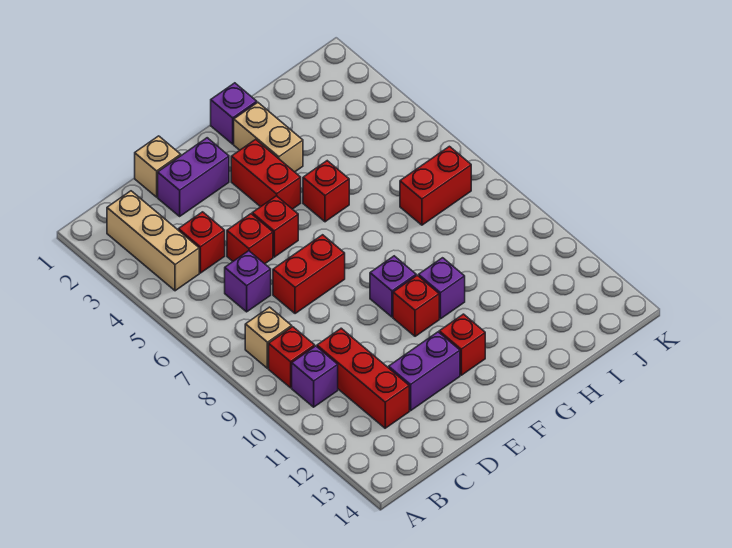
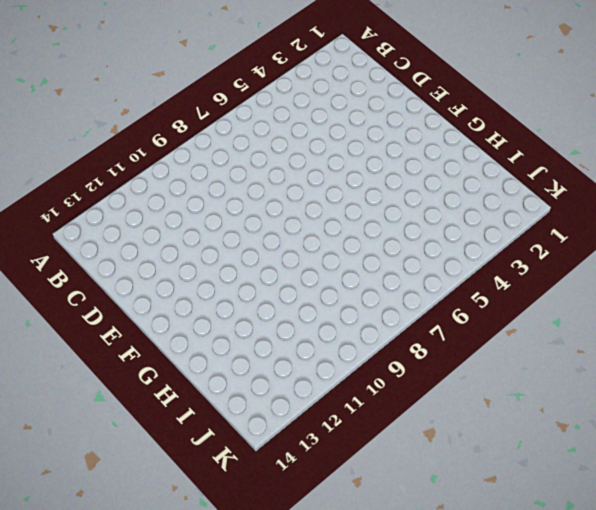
none -> tan 1x3 brick [107,191,199,291]
none -> tan 1x1 brick [245,307,292,368]
none -> red 1x1 brick [269,327,315,388]

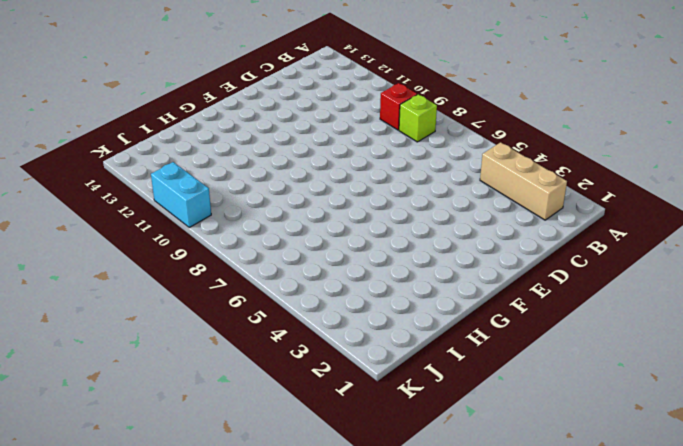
lime 1x1 brick [399,94,437,142] -> tan 1x1 brick [245,307,292,368]
cyan 1x2 brick [151,162,211,227] -> none
none -> purple 1x1 brick [292,346,338,407]
none -> red 1x1 brick [178,212,225,273]
none -> purple 1x1 brick [225,251,271,312]

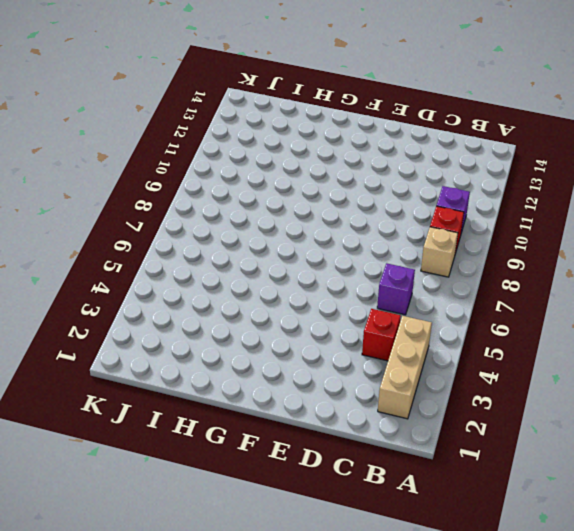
none -> red 1x3 brick [317,328,409,428]
none -> tan 1x1 brick [135,136,181,197]
none -> purple 1x2 brick [158,138,229,216]

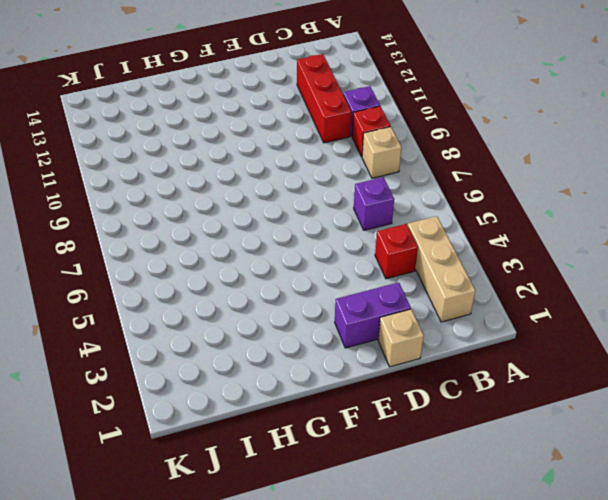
none -> red 1x1 brick [227,214,273,264]
none -> red 1x2 brick [273,235,345,314]
none -> purple 1x2 brick [389,332,460,411]

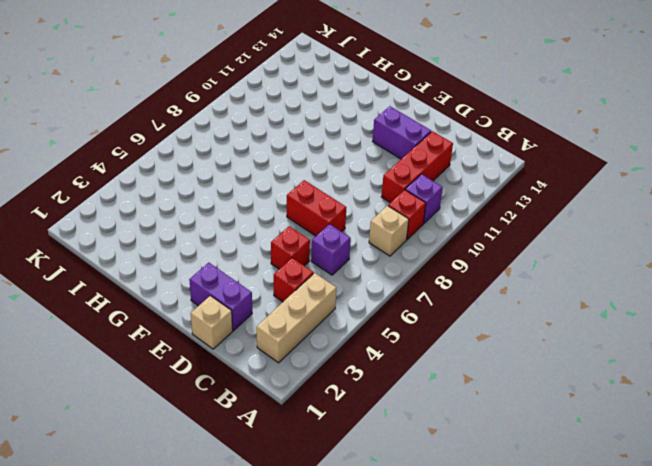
none -> red 1x1 brick [252,196,298,257]
none -> red 1x2 brick [231,139,301,209]
none -> purple 1x1 brick [370,256,416,317]

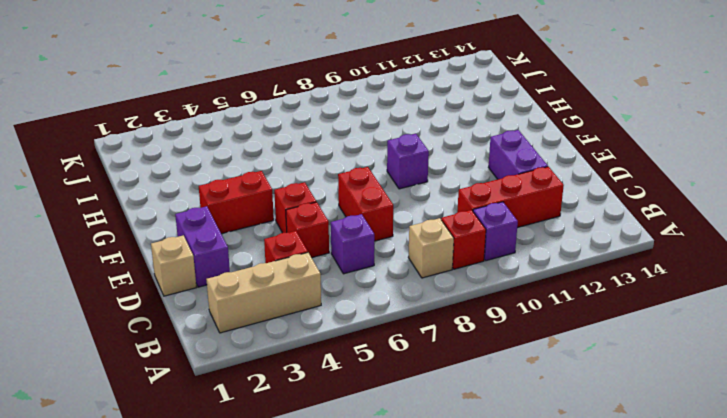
none -> red 1x1 brick [393,275,439,336]
none -> red 1x1 brick [439,314,485,375]
none -> purple 1x1 brick [211,83,257,144]

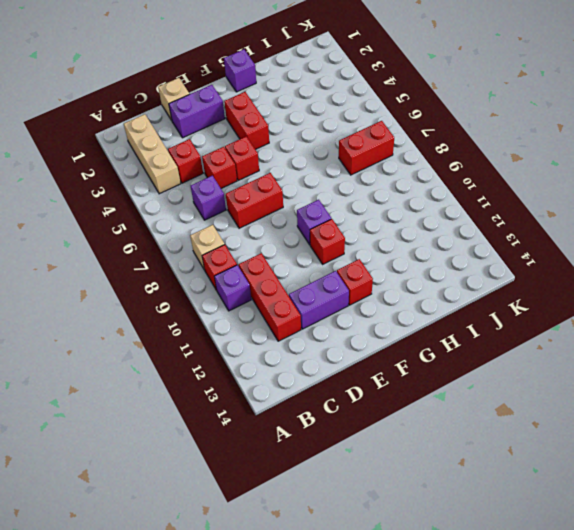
none -> tan 1x2 brick [234,102,303,172]
none -> red 1x1 brick [303,161,349,222]
none -> purple 1x1 brick [419,258,465,319]

